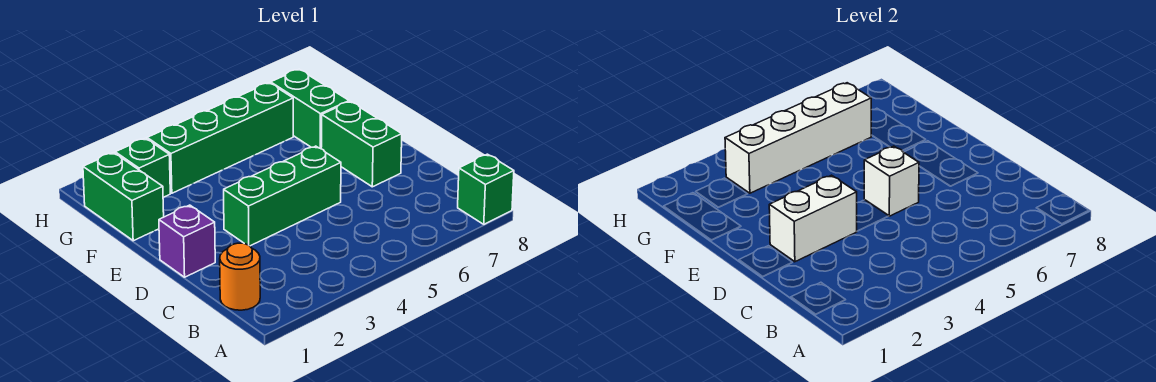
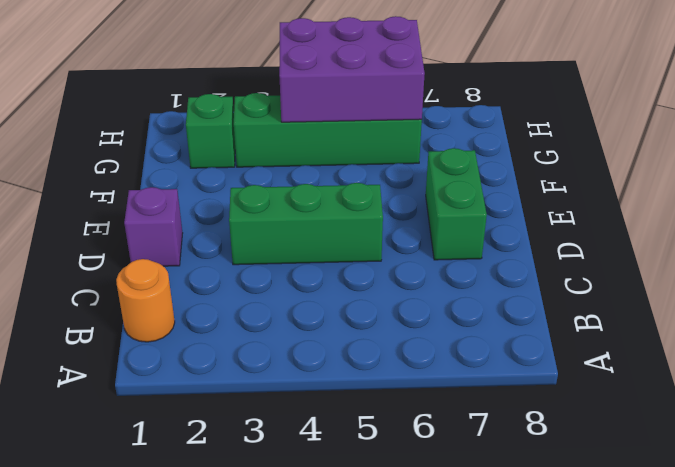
purple 2x3 brick [279,16,425,122] -> white 1x4 brick [725,83,871,193]
none -> green 1x1 brick [458,154,514,224]
none -> green 1x2 brick [83,153,164,241]
none -> green 1x2 brick [271,69,349,149]

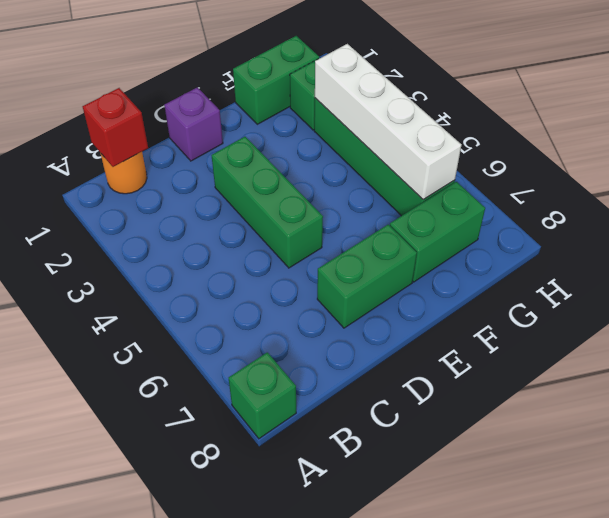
red 1x1 brick [82,88,148,167] -> none
none -> white 1x2 brick [769,175,857,262]
none -> white 1x1 brick [864,146,919,216]

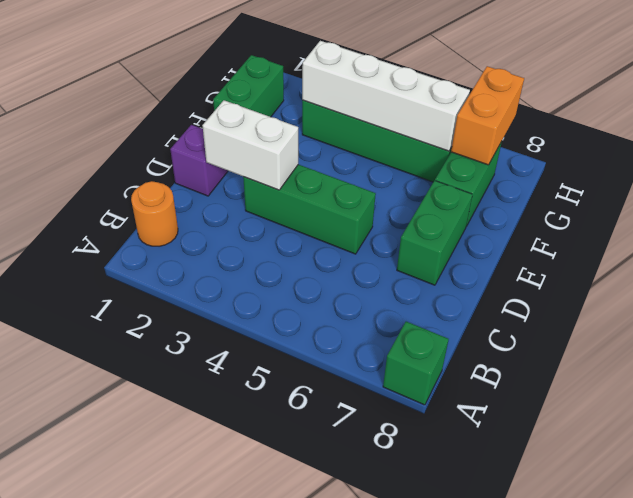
orange 1x2 brick [451,66,524,165] -> none
none -> green 1x1 brick [115,138,170,198]
none -> white 1x1 brick [864,146,919,216]

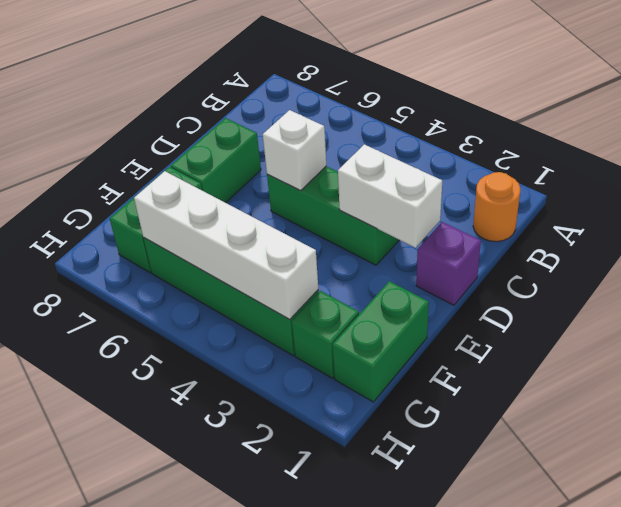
none -> green 1x1 brick [458,154,514,224]

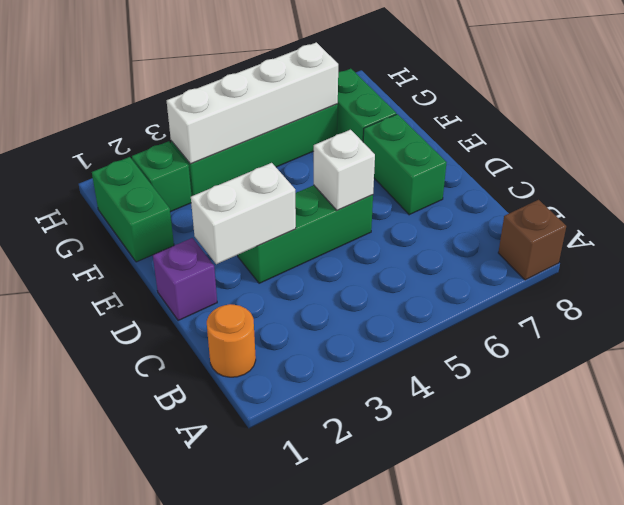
brown 1x1 brick [498,200,566,280] -> green 1x1 brick [458,154,514,224]

